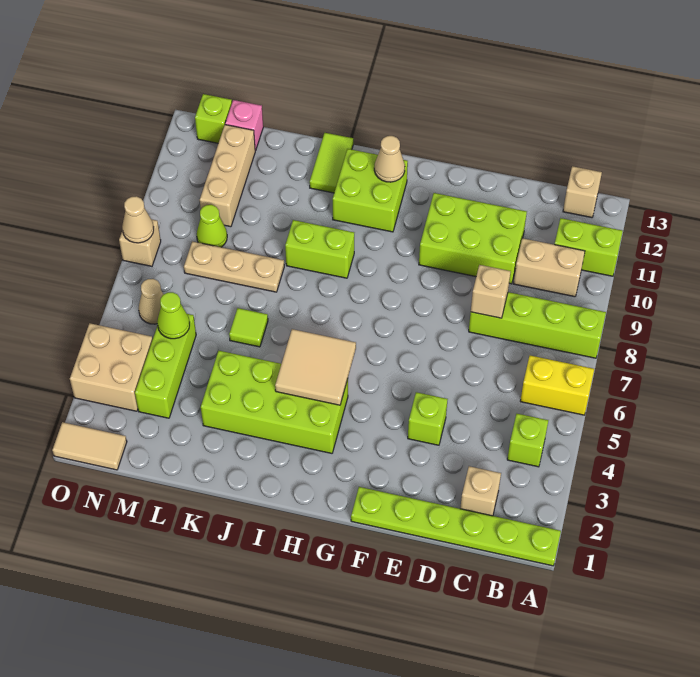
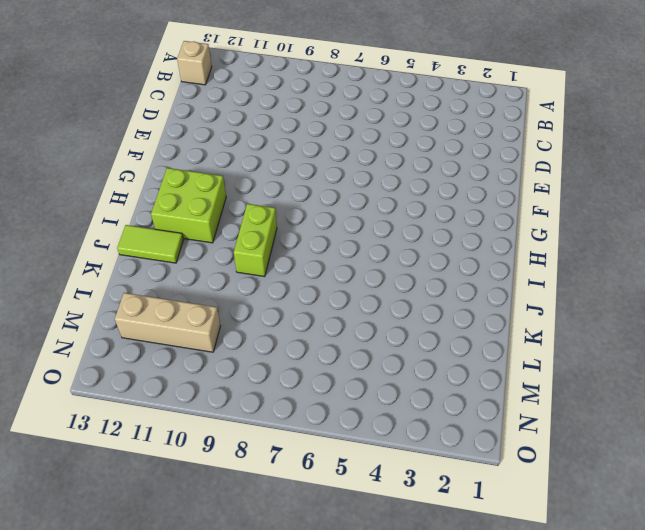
none -> lime 1x6 plate [351,487,561,566]
none -> yellow 1x2 brick [520,355,594,415]
none -> lime 1x4 brick [469,292,606,358]
none -> lime 1x2 brick [554,218,623,276]

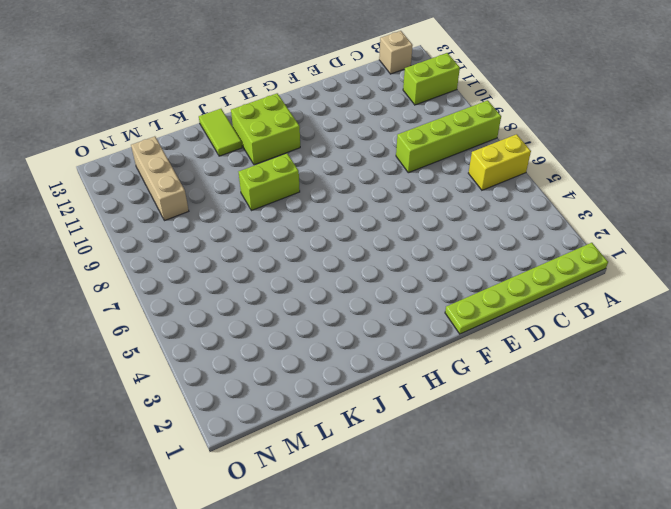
none -> lime 1x1 brick [507,414,548,467]
none -> tan 1x2 brick [514,238,585,297]
none -> tan 1x1 brick [460,466,501,516]
none -> lime 2x3 brick [419,193,527,284]

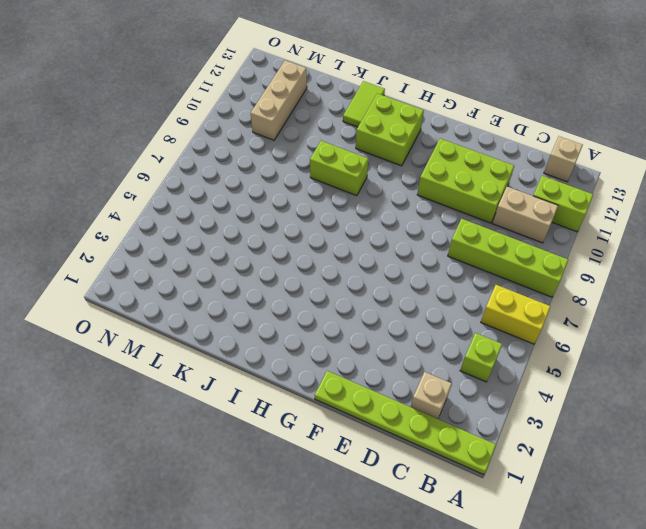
none -> lime 1x1 brick [408,392,448,445]
none -> lime 2x4 brick [201,351,348,453]
none -> lime 1x1 tile [229,308,268,347]
none -> tan 1x3 plate [184,241,284,292]

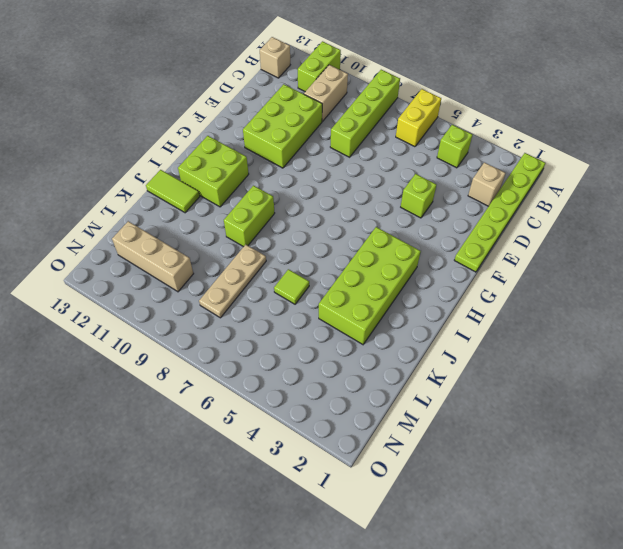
none -> lime 1x3 brick [135,314,196,418]
none -> lime 1x1 cone [197,205,227,247]
none -> pink 1x1 brick [225,100,263,150]
none -> tan 1x2 tile [52,422,127,470]

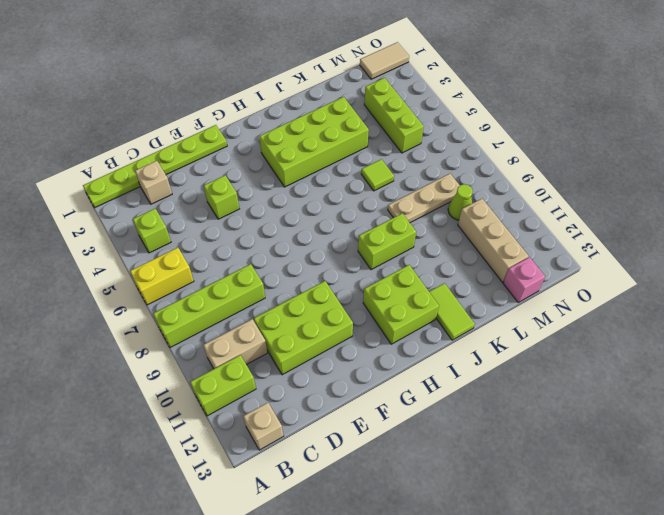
none -> tan 2x2 brick [70,323,153,411]
none -> tan 1x1 cone [138,279,164,324]
none -> lime 1x1 brick [195,94,232,143]
none -> tan 1x1 brick [119,219,161,266]

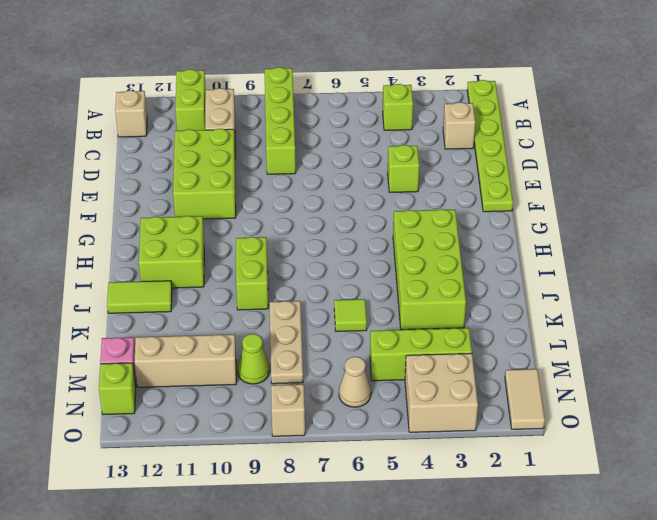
none -> yellow 1x2 brick [520,355,594,415]
none -> tan 1x1 brick [471,265,511,318]
none -> tan 2x2 tile [275,329,356,405]
none -> tan 1x1 cone [374,136,405,182]

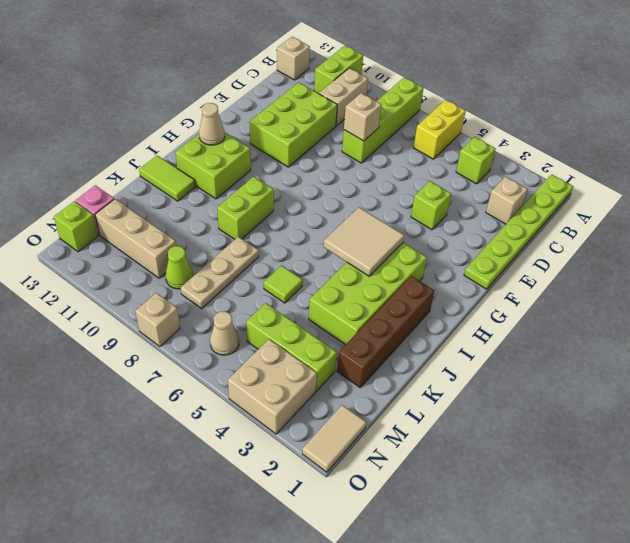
brown 1x4 brick [337,276,434,387] -> none
none -> lime 1x1 cone [157,292,190,339]
none -> tan 1x1 cone [122,196,154,243]

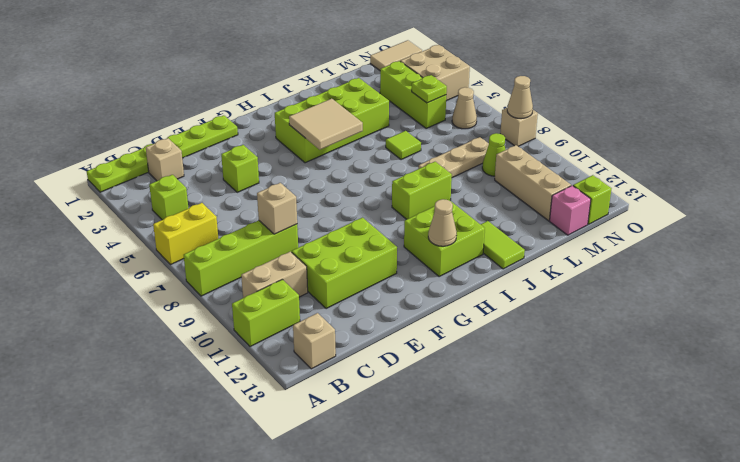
lime 1x1 plate [412,75,447,103] -> lime 1x1 cone [157,292,190,339]

